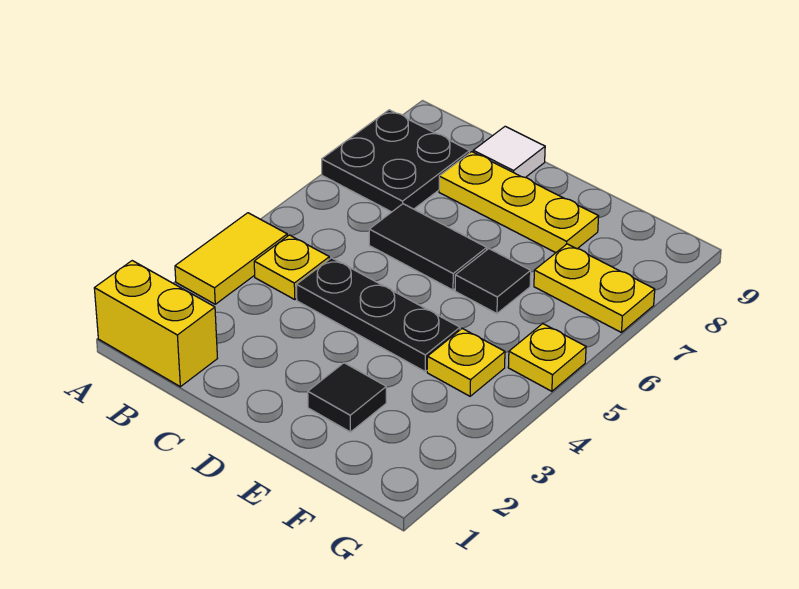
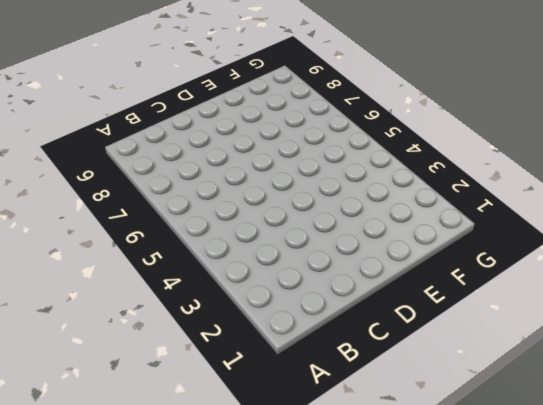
none -> yellow 1x2 brick [94,261,217,387]
none -> yellow 1x2 tile [175,213,287,304]
none -> black 2x2 plate [322,110,470,212]

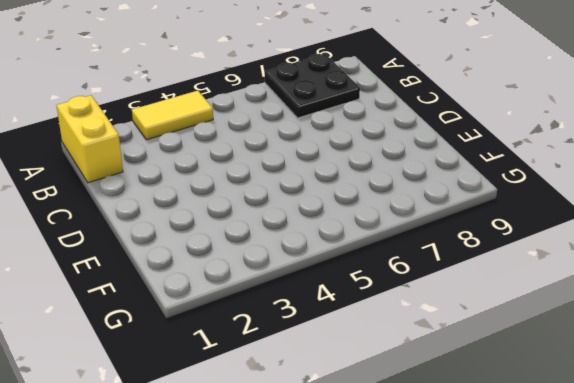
none -> yellow 1x1 plate [254,235,329,300]
none -> black 1x3 plate [296,258,460,371]
none -> black 1x2 tile [369,204,487,290]

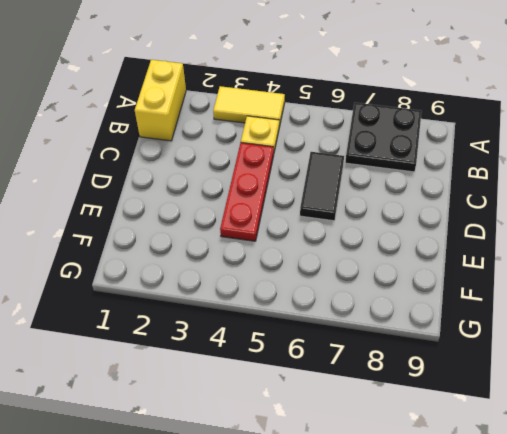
red 1x3 plate [220,143,274,241] -> black 1x3 plate [296,258,460,371]
none -> yellow 1x3 plate [439,152,599,253]
none -> white 1x1 tile [473,126,545,177]
none -> black 1x1 tile [308,363,386,432]

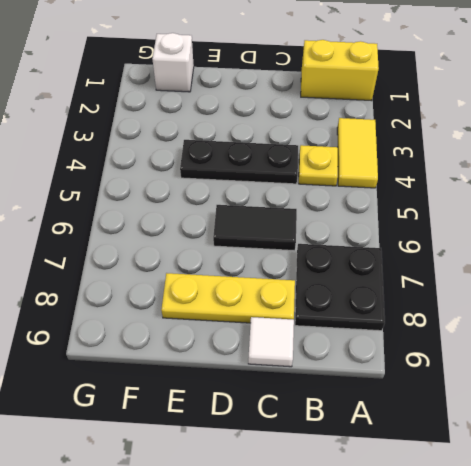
white 1x1 brick [152,33,194,92] -> none
none -> black 1x1 tile [308,363,386,432]
none -> black 1x1 tile [455,249,531,313]
none -> yellow 1x1 plate [427,329,505,396]

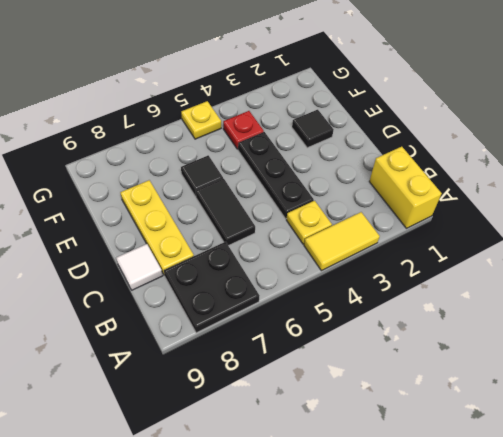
red 1x1 plate [223,111,264,149] -> yellow 1x1 plate [427,329,505,396]
none -> yellow 1x2 plate [534,244,655,333]

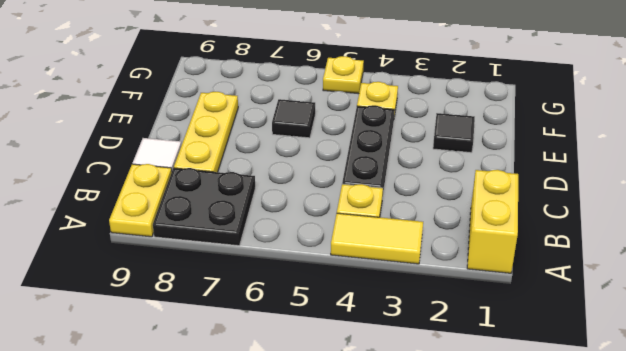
yellow 1x2 plate [109,164,172,237] -> yellow 1x2 plate moved to [534,244,655,333]
none -> black 1x2 tile [369,204,487,290]

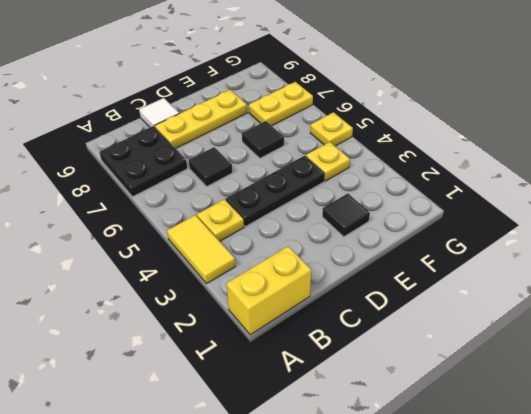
black 1x1 tile [189,147,232,186] -> black 1x2 tile [369,204,487,290]

